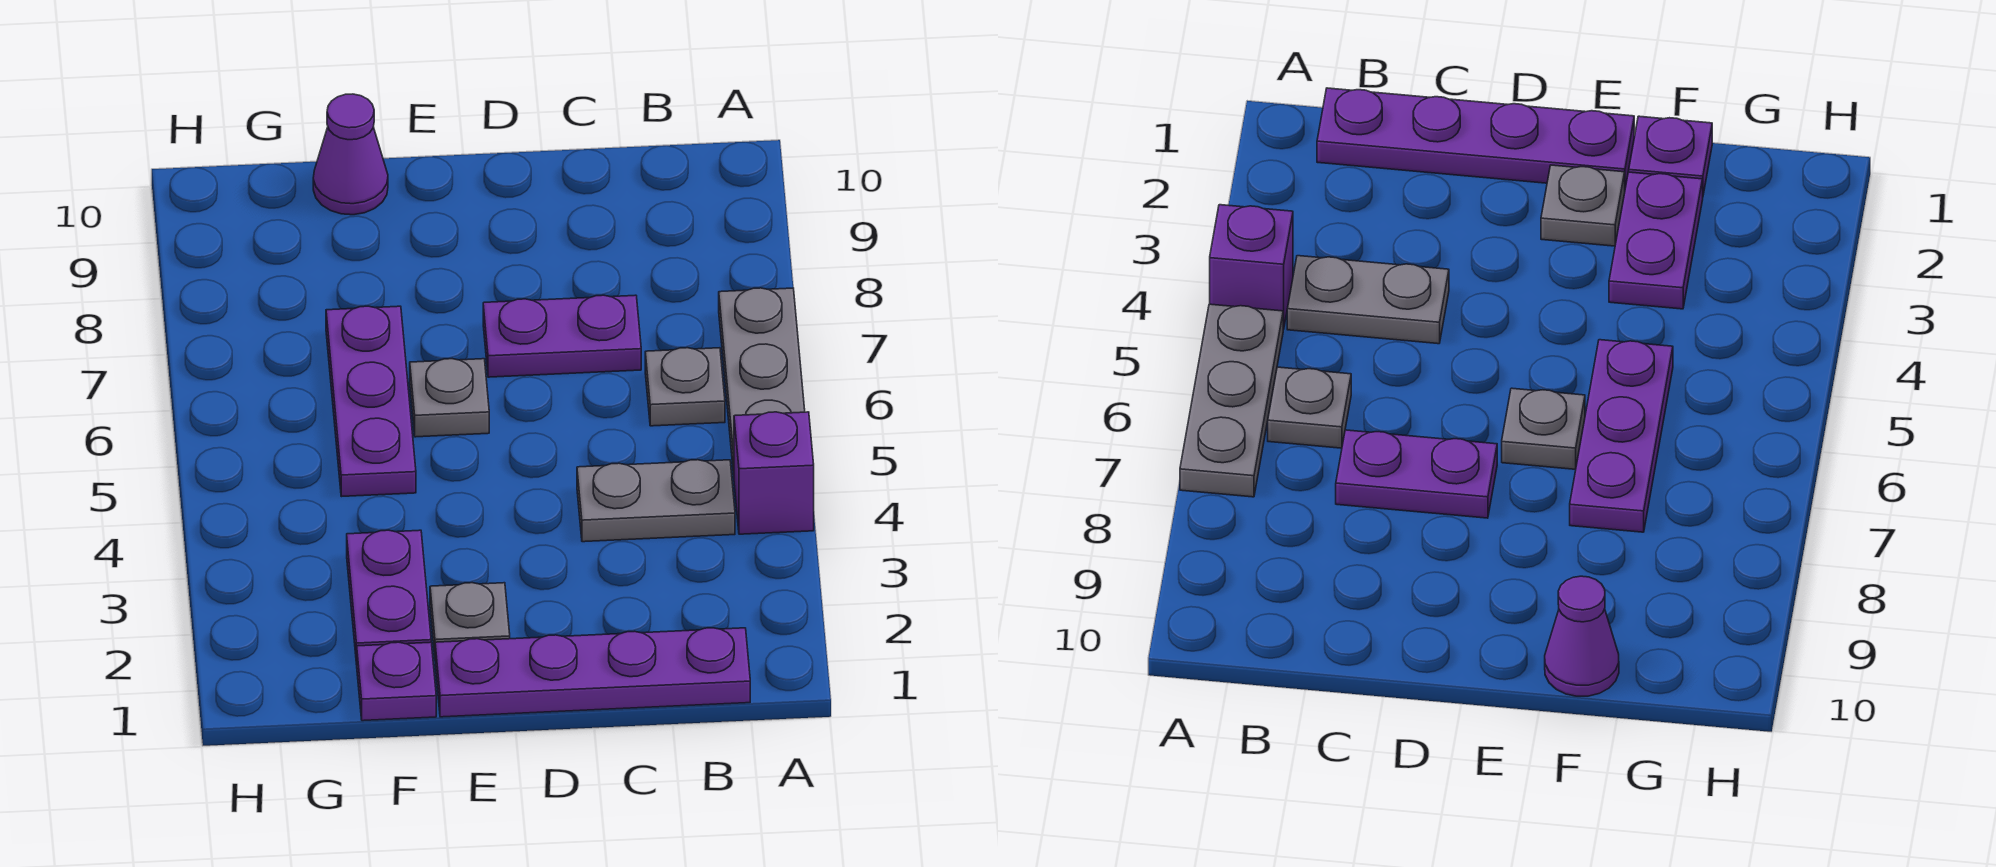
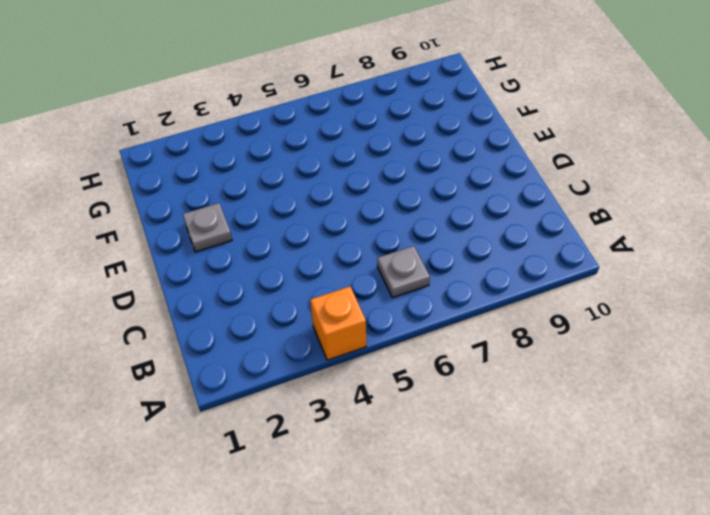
orange 1x1 brick [310,286,366,360] -> purple 1x1 brick [734,412,814,534]
none -> grey 1x3 plate [719,288,805,474]
none -> purple 1x4 plate [435,628,750,717]
none -> grey 1x2 plate [577,460,735,542]

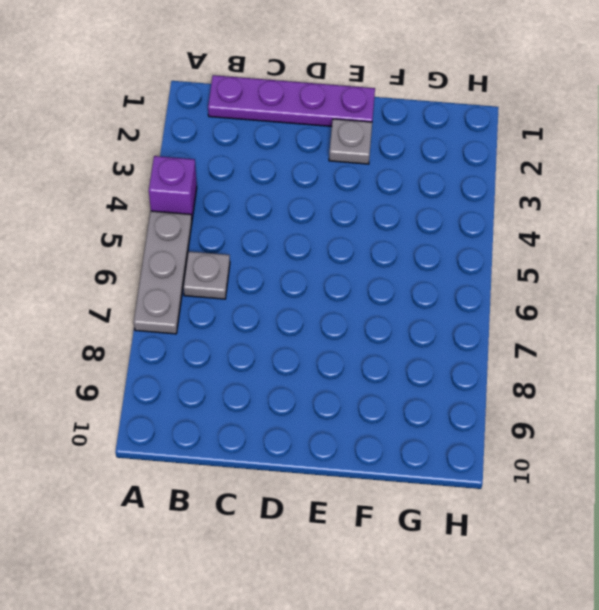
none -> grey 1x2 plate [577,460,735,542]
none -> purple 1x2 plate [483,295,641,377]
none -> grey 1x1 plate [410,359,489,437]

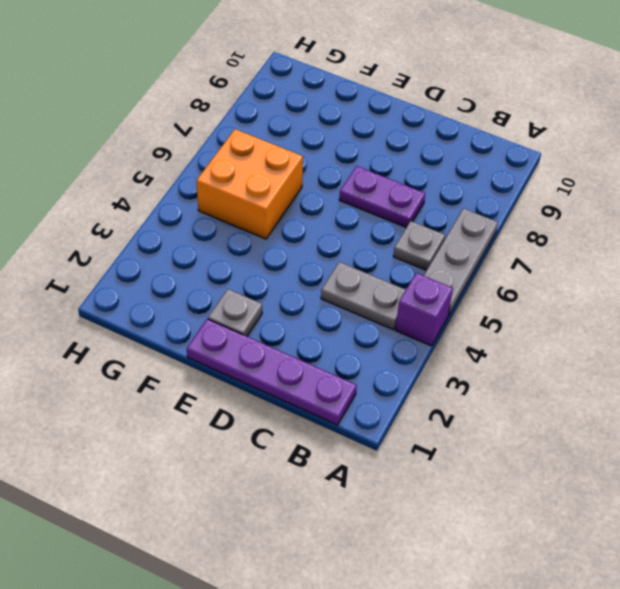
orange 2x2 brick [196,129,303,239] -> purple 1x3 plate [326,306,416,497]
none -> grey 1x1 plate [410,359,489,437]
none -> purple 1x1 plate [357,642,436,721]
none -> purple 1x2 plate [347,530,431,664]

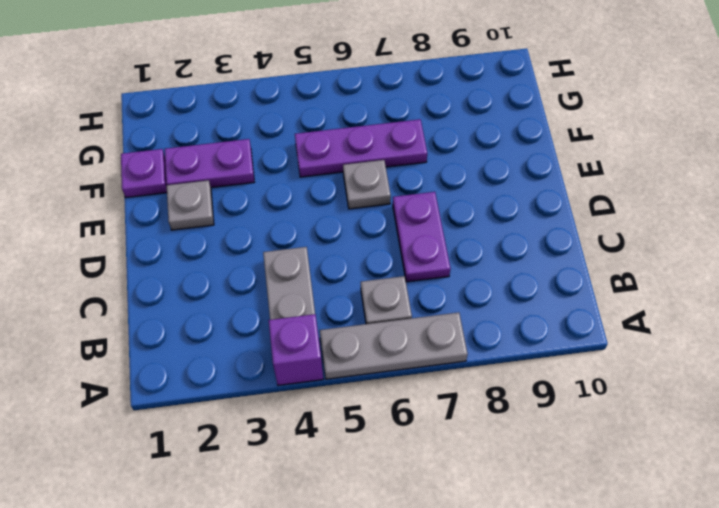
none -> purple 1x4 plate [435,628,750,717]
none -> purple 1x1 cone [313,94,388,215]

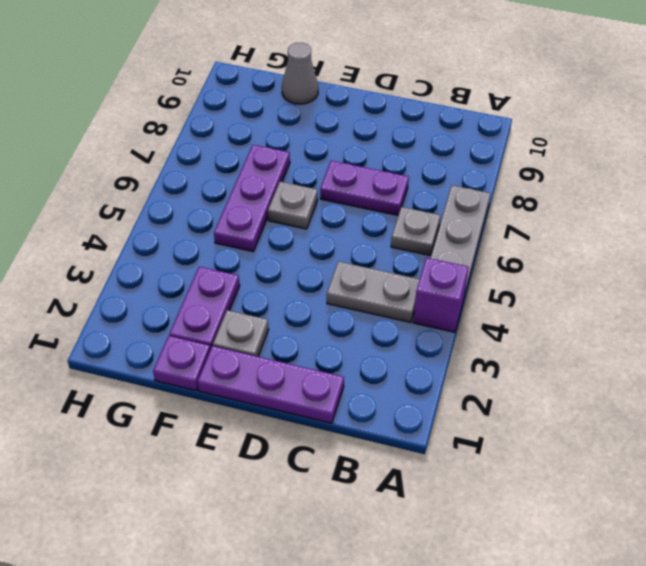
purple 1x3 plate [198,346,344,423] -> purple 1x4 plate [435,628,750,717]
grey 1x1 cone [282,43,318,104] -> purple 1x1 cone [313,94,388,215]

